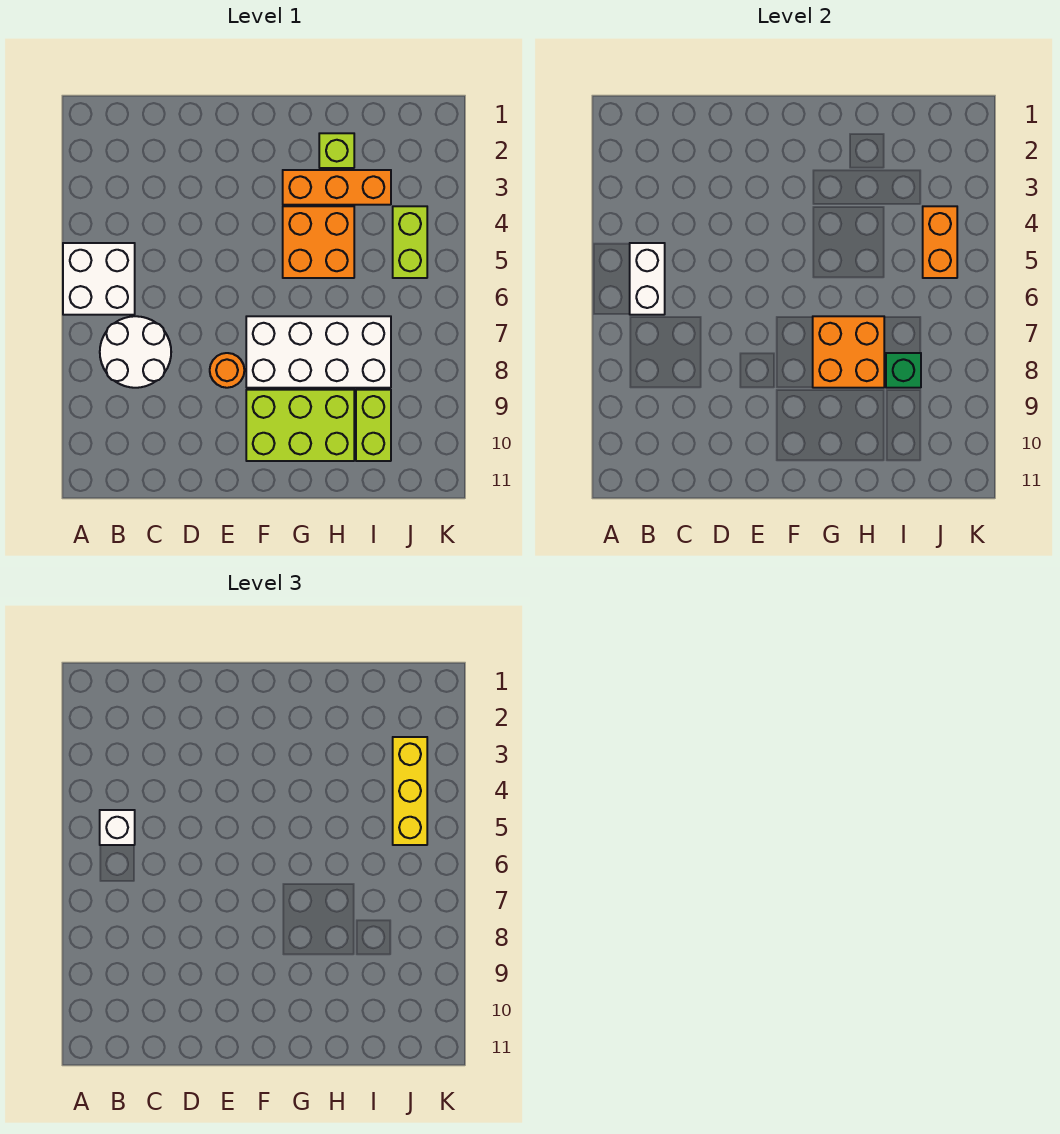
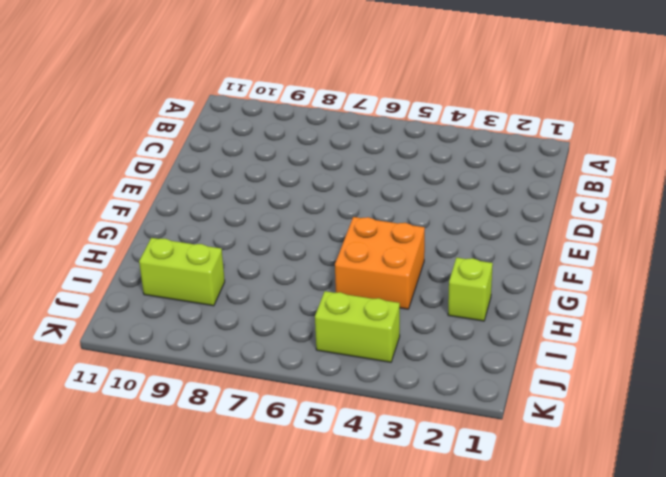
none -> white 2x2 brick [63,243,135,315]
none -> white 2x2 round brick [100,316,171,388]
none -> orange 1x1 round brick [210,353,244,388]

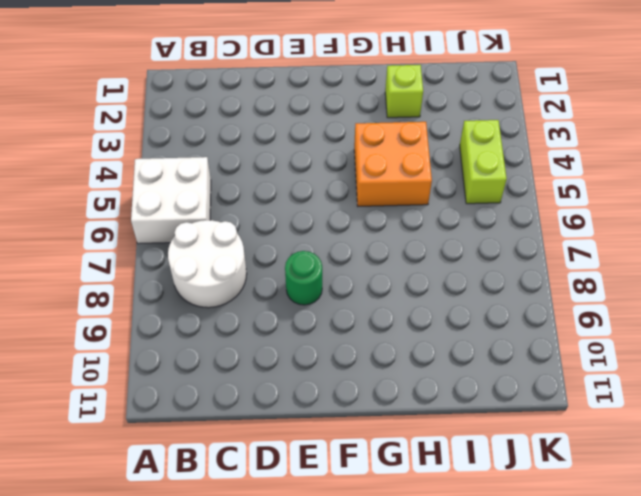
green 1x1 round brick [285,251,322,305] -> orange 1x1 round brick [210,353,244,388]
none -> white 2x4 brick [246,316,391,388]
none -> lime 2x3 brick [246,390,354,461]
none -> orange 1x3 brick [283,170,391,205]

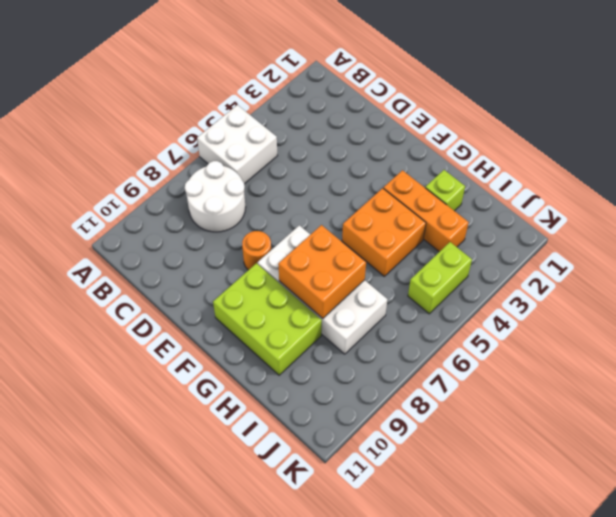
none -> lime 1x2 brick [356,390,391,461]
none -> white 1x2 brick [630,243,665,315]
none -> green 1x1 brick [886,353,921,388]

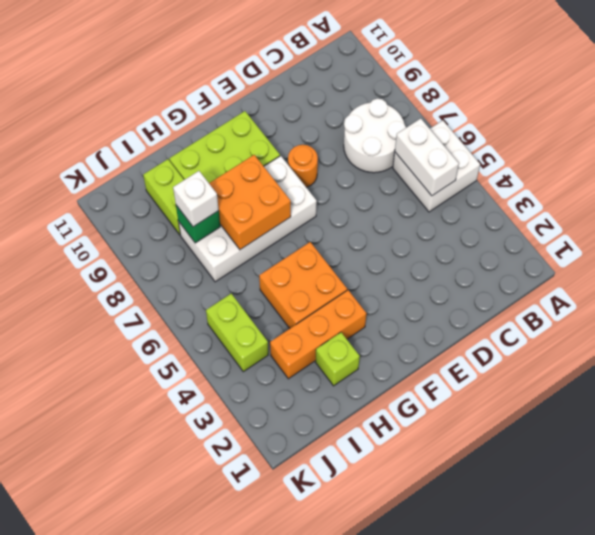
white 1x1 brick [173,171,219,227] -> white 1x1 brick moved to [100,810,135,845]
none -> orange 1x2 brick [923,206,957,278]
none -> yellow 1x3 brick [393,737,427,845]

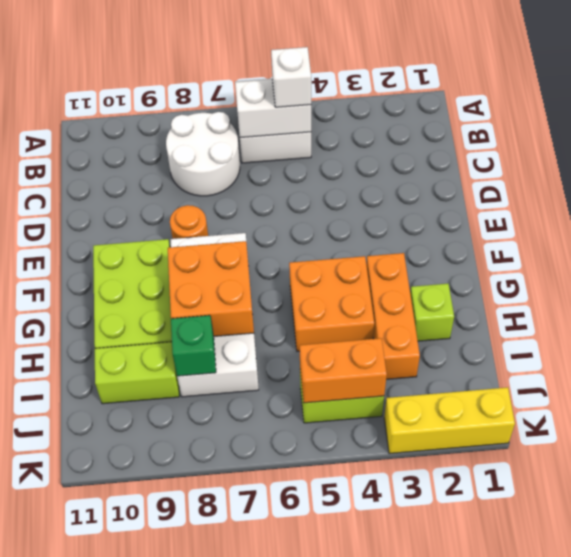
yellow 1x3 brick [384,387,515,454] -> yellow 1x3 brick moved to [393,737,427,845]

